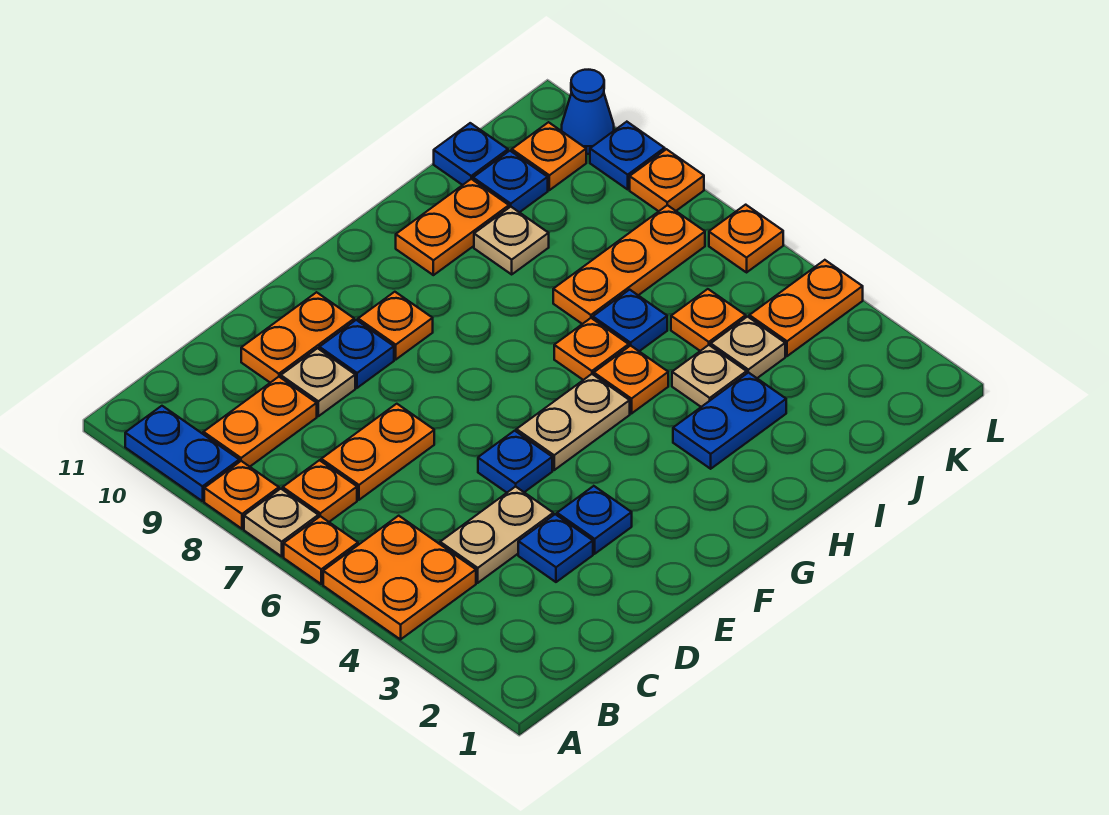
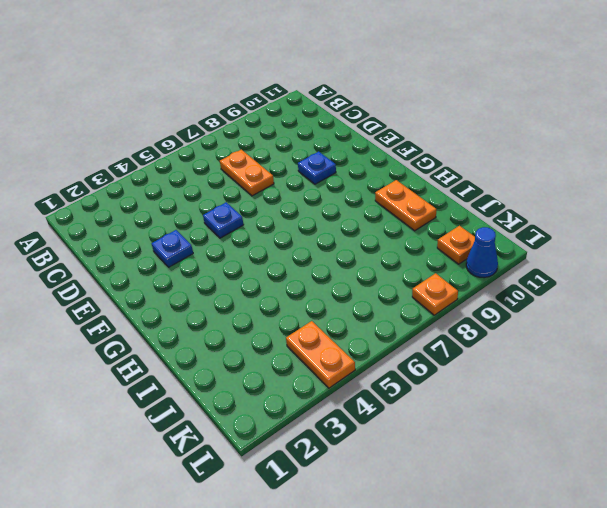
none -> orange 2x2 plate [323,516,476,640]
none -> orange 1x1 plate [284,516,358,584]
none -> tan 1x1 plate [244,489,319,556]
none -> orange 1x1 plate [204,461,279,529]

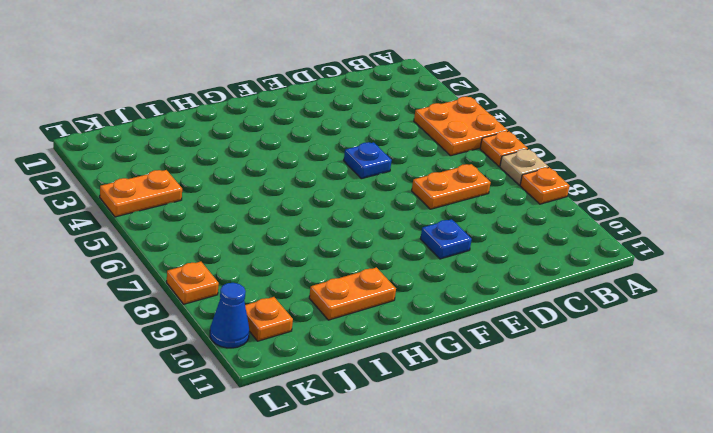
none -> blue 1x2 plate [125,406,239,501]
none -> orange 1x1 plate [283,460,357,522]
none -> orange 1x2 plate [203,377,317,467]
none -> tan 1x2 plate [440,487,553,583]

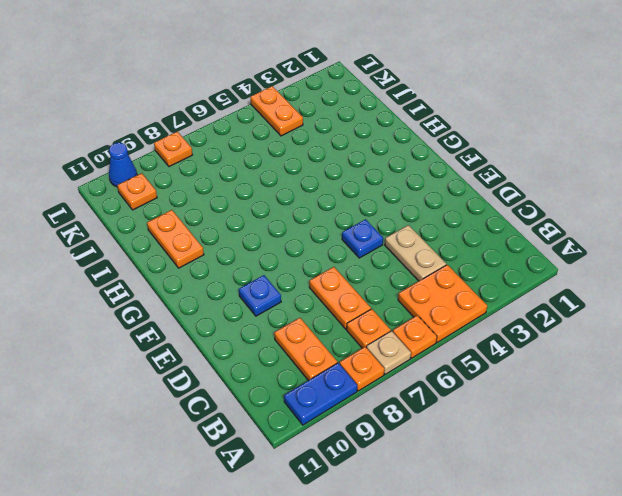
none -> blue 1x1 plate [518,514,593,582]
none -> tan 1x1 plate [281,348,355,416]
none -> orange 1x2 plate [241,292,354,383]
none -> blue 1x1 plate [557,486,632,554]

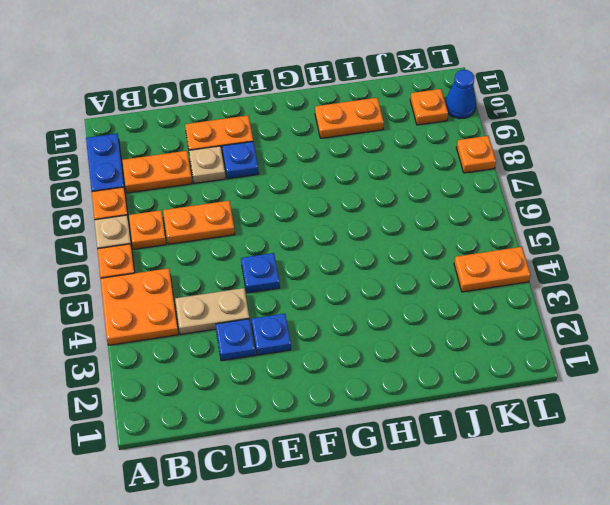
none -> tan 1x2 plate [516,374,630,470]
none -> orange 1x1 plate [358,292,433,359]
none -> blue 1x2 plate [673,372,786,469]
none -> orange 1x1 plate [594,346,668,414]

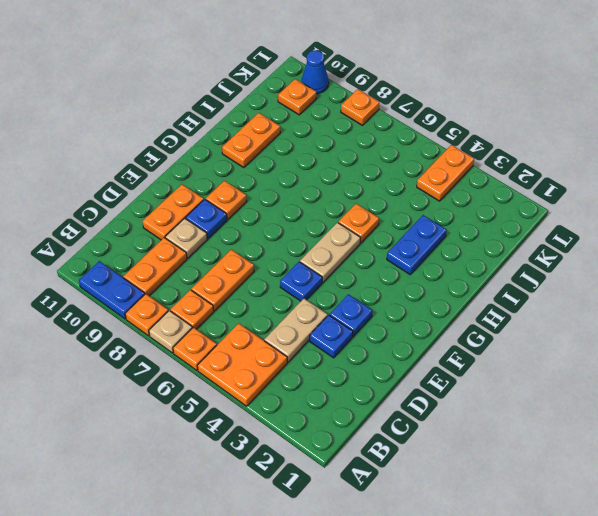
none -> orange 1x1 plate [554,318,629,380]
none -> tan 1x1 plate [672,345,747,407]
none -> blue 1x1 plate [593,290,667,351]
none -> orange 1x3 plate [553,205,705,324]

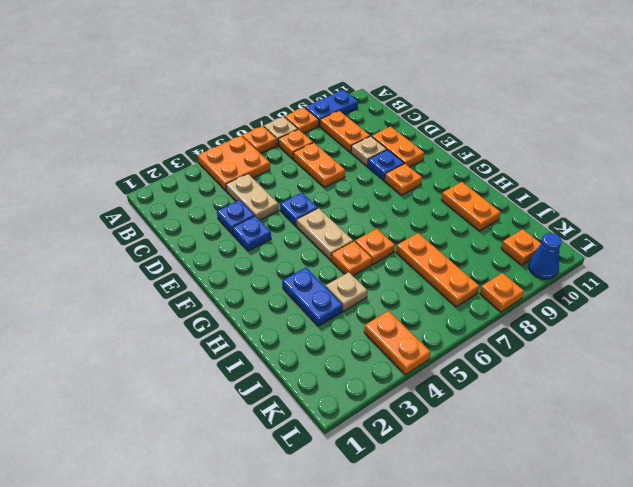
none -> blue 1x1 plate [593,290,667,351]
none -> tan 1x1 plate [474,207,549,274]
none -> tan 1x1 plate [711,317,785,378]
none -> orange 1x1 plate [671,289,746,351]

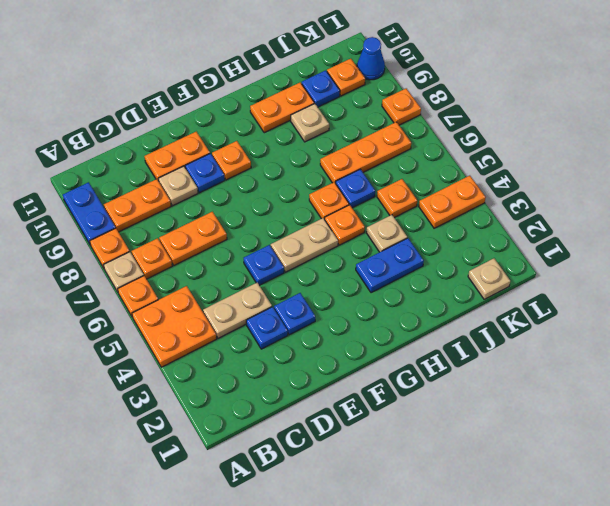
tan 1x1 plate [468,258,510,299] -> tan 1x1 plate moved to [711,317,785,378]
none -> blue 1x1 plate [434,123,508,185]
none -> orange 1x1 plate [709,205,783,272]
none -> blue 1x1 plate [590,122,665,189]

